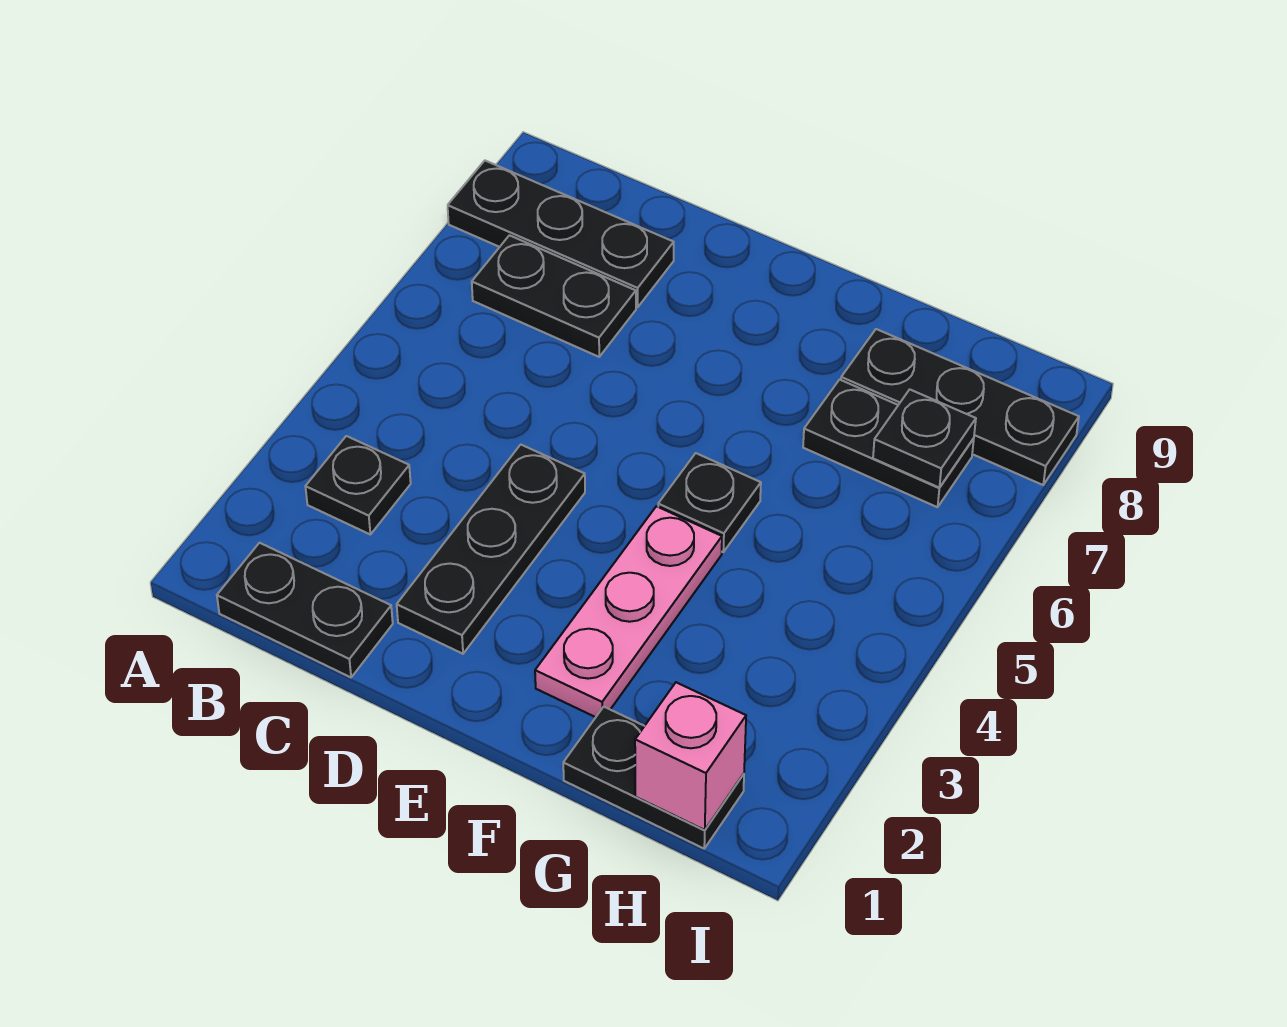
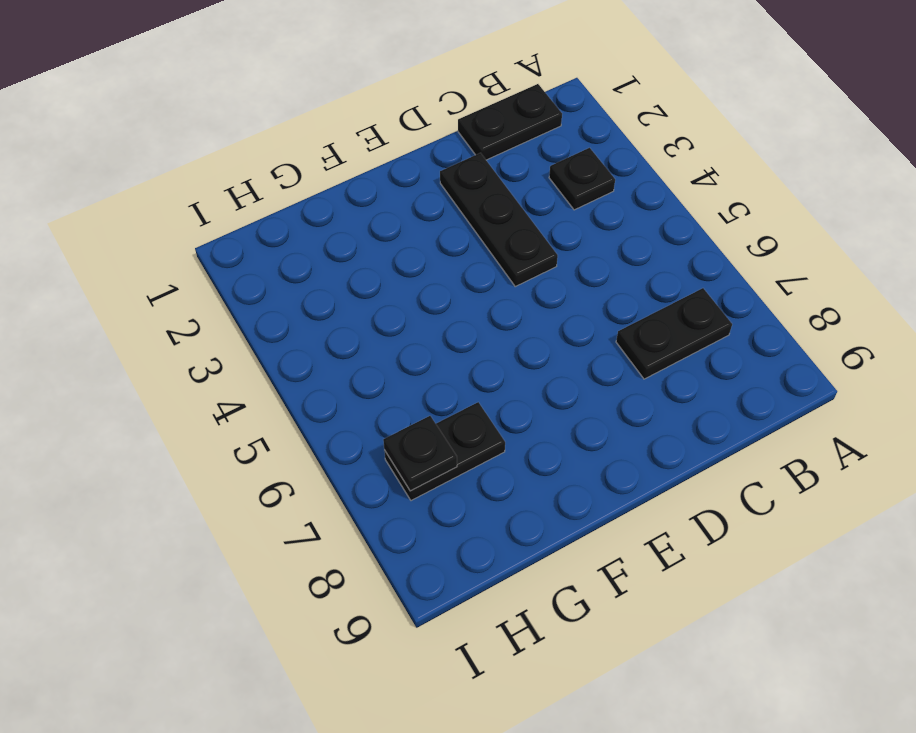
none -> black 1x3 plate [448,161,674,307]
none -> pink 1x3 plate [535,506,722,717]
none -> black 1x1 plate [658,453,761,552]

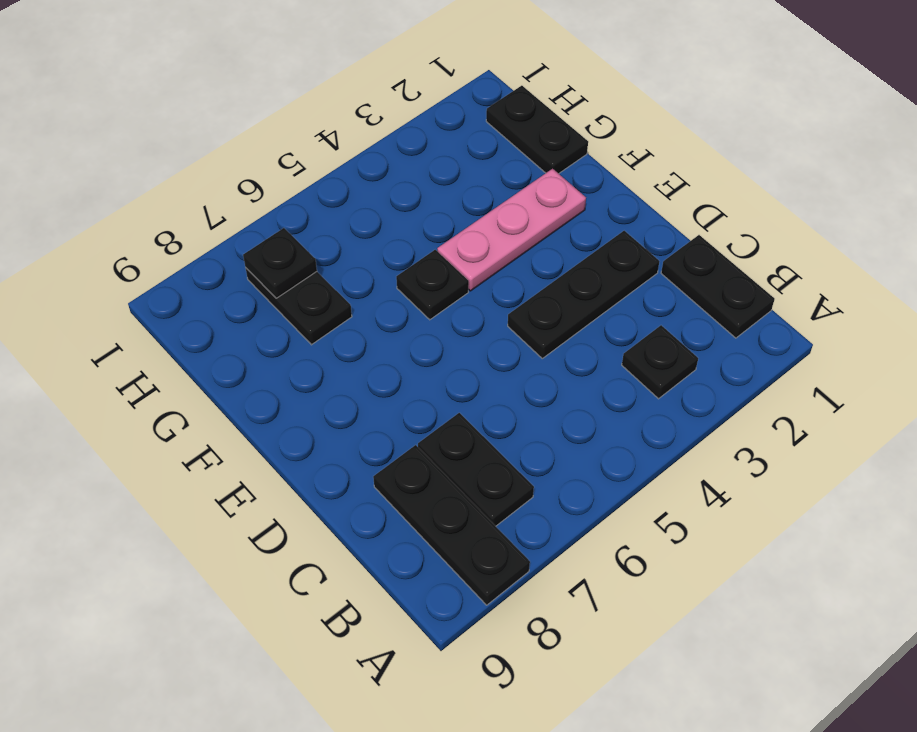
none -> black 1x3 plate [841,329,1079,485]
none -> pink 1x1 brick [635,682,746,830]

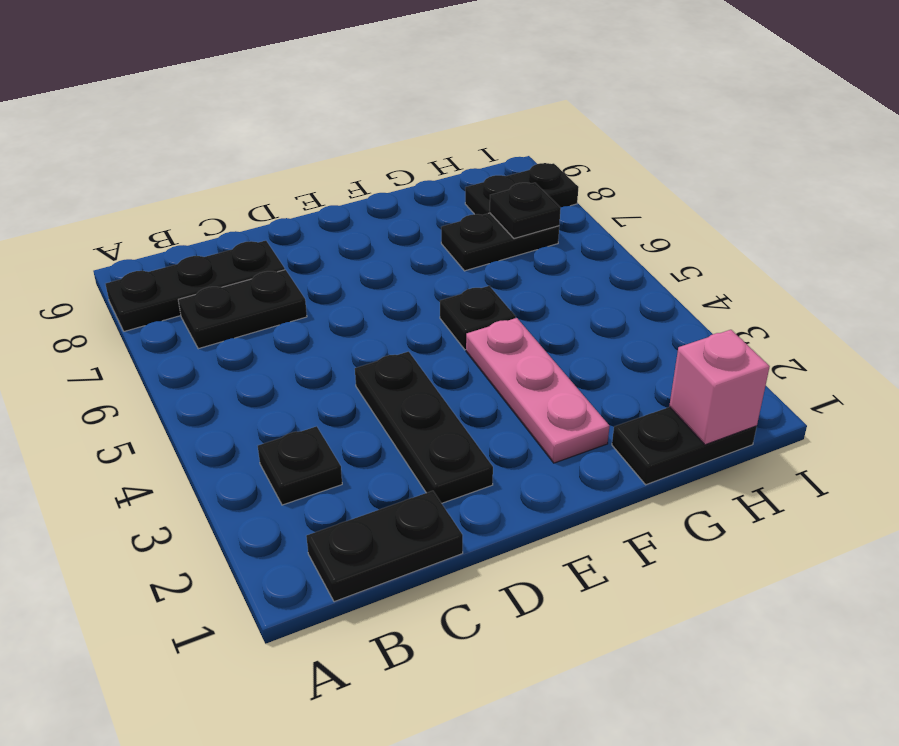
black 1x2 plate [465,163,579,215] -> black 1x3 plate [841,329,1079,485]

